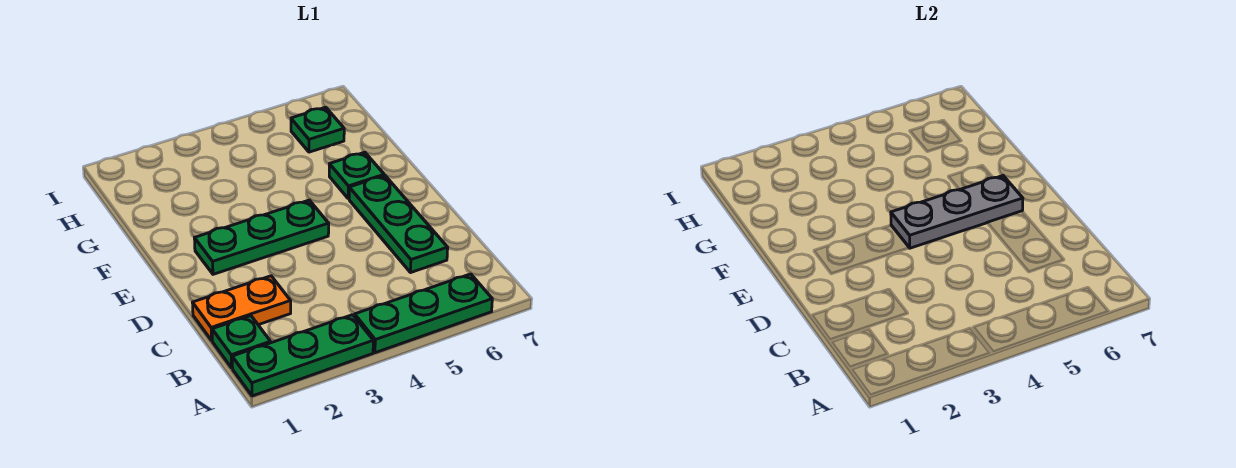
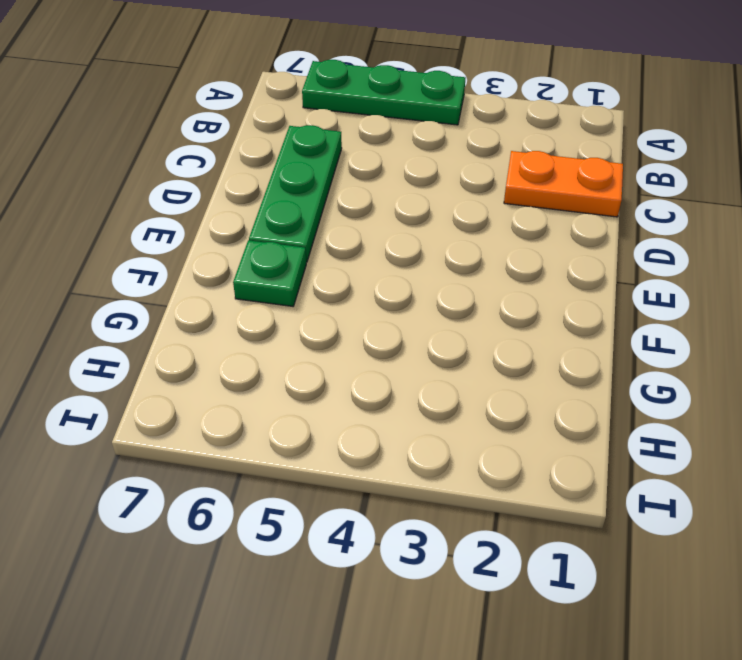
none -> green 1x3 plate [232,315,373,396]
none -> green 1x1 plate [212,316,271,368]

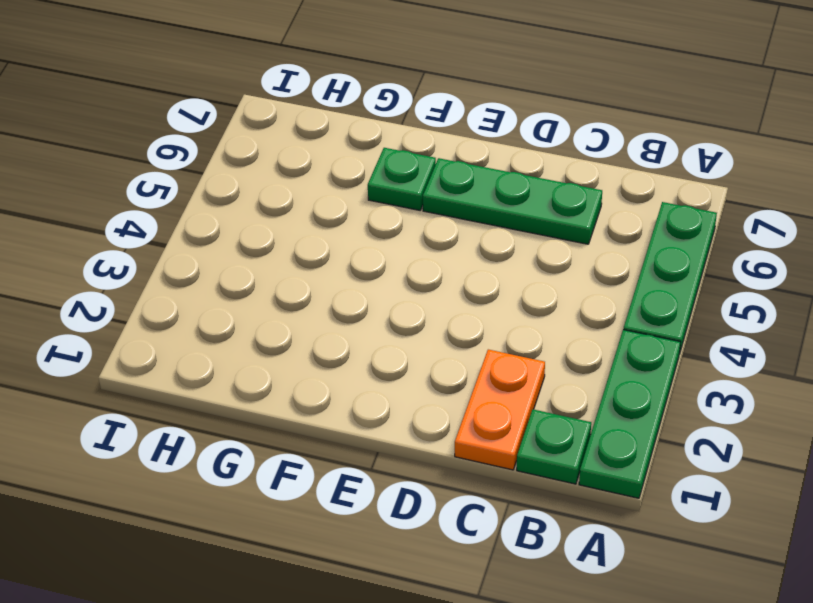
none -> green 1x3 plate [194,200,329,274]
none -> green 1x1 plate [291,107,344,152]

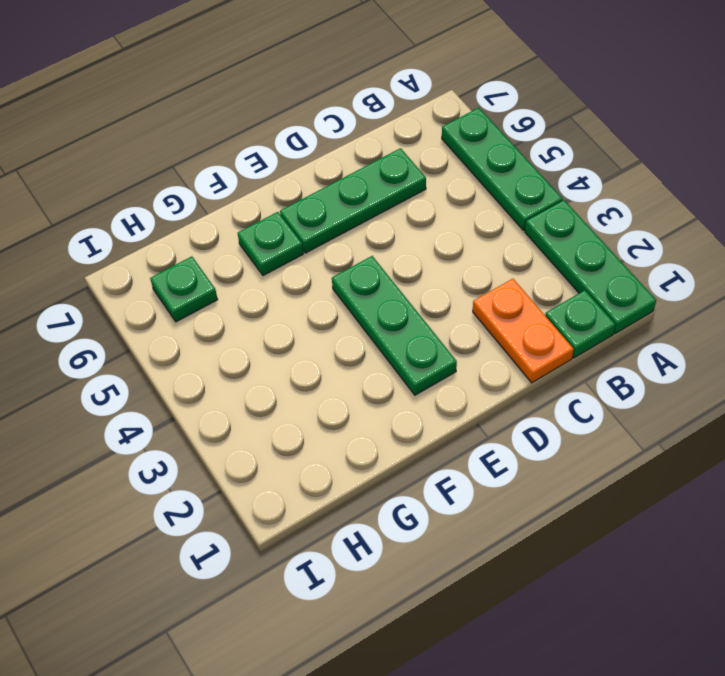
none -> grey 1x3 plate [891,176,1023,248]

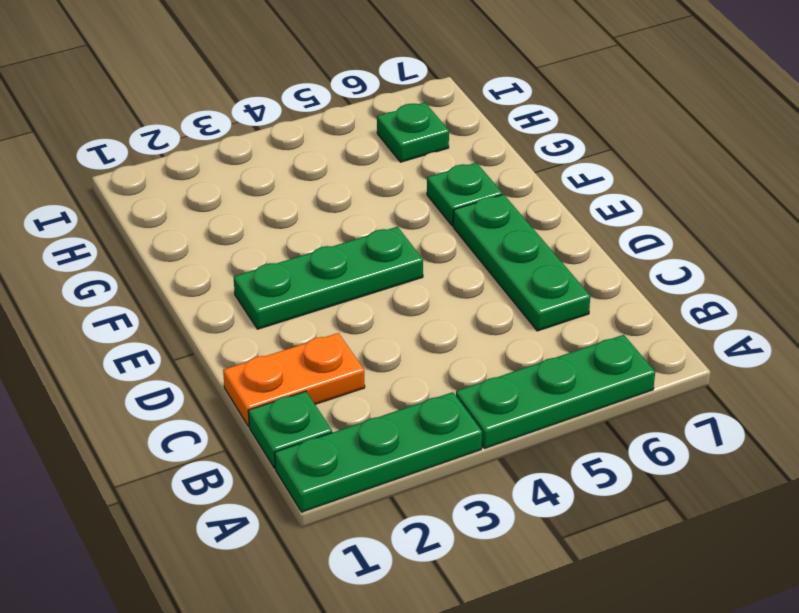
none -> grey 1x3 plate [891,176,1023,248]

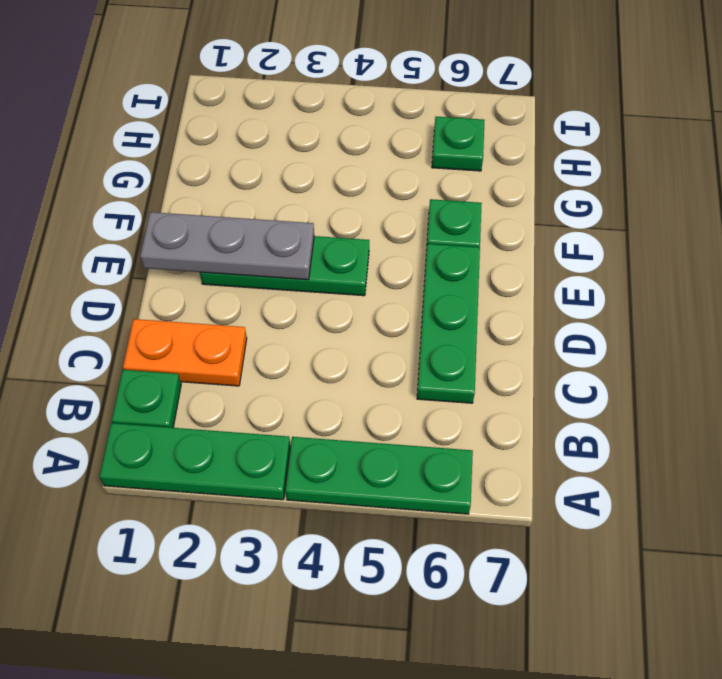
grey 1x3 plate [140,212,314,280] -> grey 1x3 plate moved to [891,176,1023,248]

